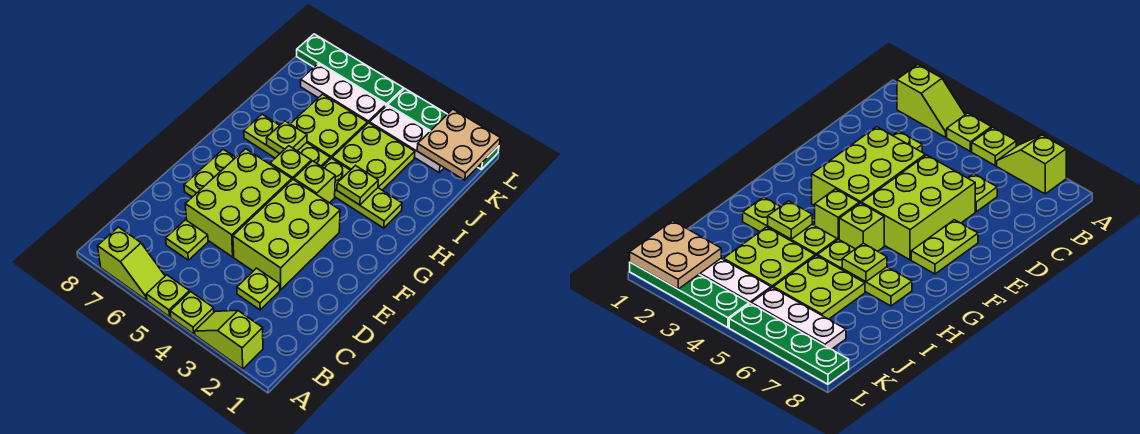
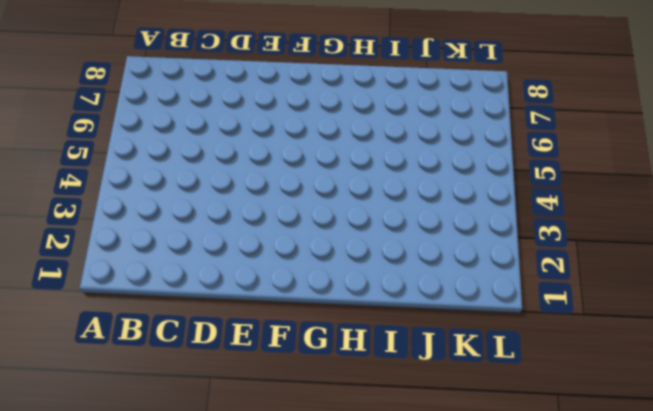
none -> lime 1x2 slope [195,310,263,369]
none -> lime 1x1 plate [170,292,214,334]
none -> lime 1x1 plate [146,275,190,317]

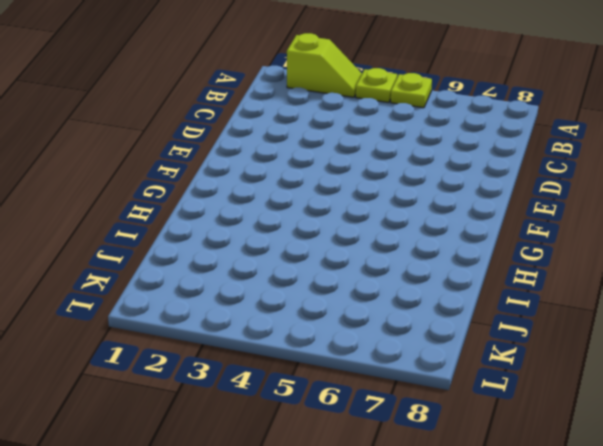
none -> lime 1x2 slope [98,227,165,300]
none -> lime 1x1 plate [237,268,280,310]
none -> lime 1x1 plate [166,220,208,260]

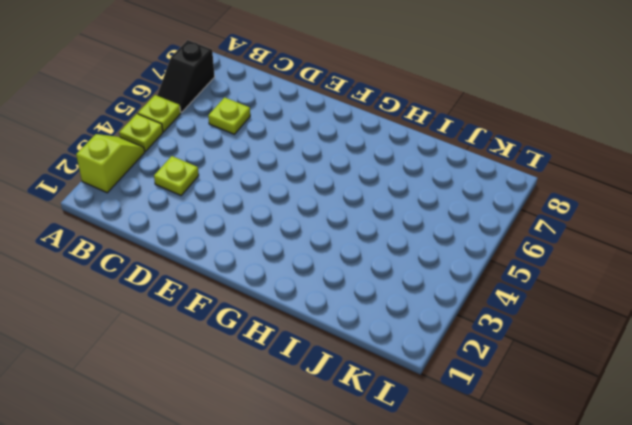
black 1x2 slope [157,40,215,113] -> lime 1x2 slope [98,227,165,300]
none -> lime 2x3 brick [233,180,340,290]
none -> lime 2x3 brick [185,149,292,257]
none -> lime 1x2 plate [184,149,236,197]

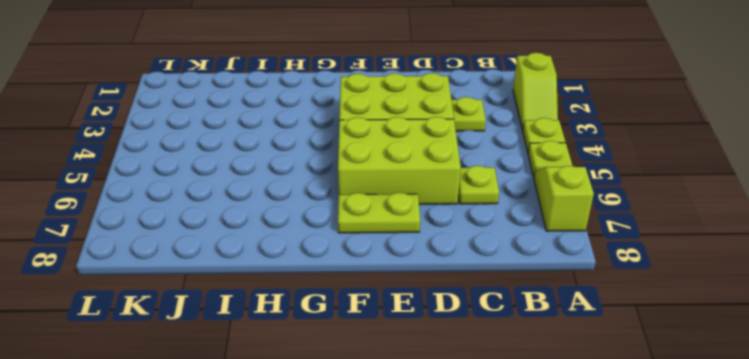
none -> lime 1x1 brick [294,161,335,203]
none -> lime 1x1 brick [270,146,311,180]
none -> lime 1x3 plate [322,158,402,228]

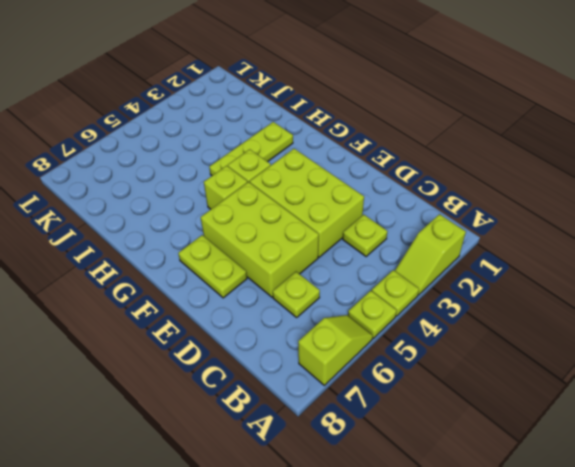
none -> lime 1x3 plate [244,114,330,166]
none -> lime 2x2 plate [332,123,415,190]
none -> lime 2x2 plate [290,94,368,159]

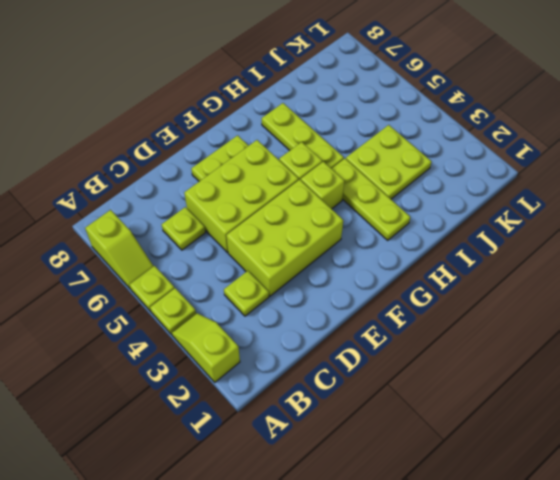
none -> lime 2x2 plate [290,94,368,159]
none -> white 1x3 plate [370,106,444,172]
none -> white 1x3 plate [301,64,386,124]

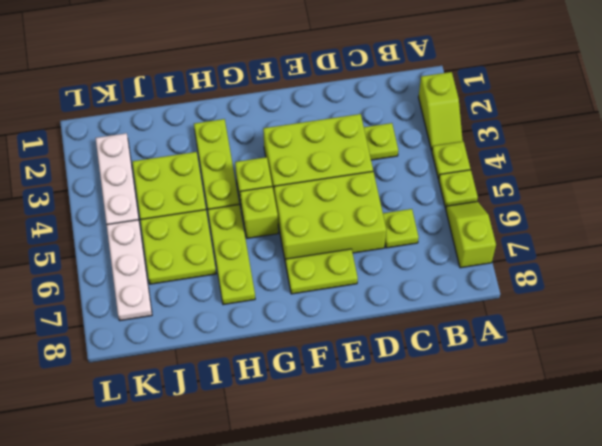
none -> green 1x4 plate [388,89,499,170]
none -> green 1x4 plate [297,34,404,106]
none -> lime 1x1 plate [337,166,378,205]

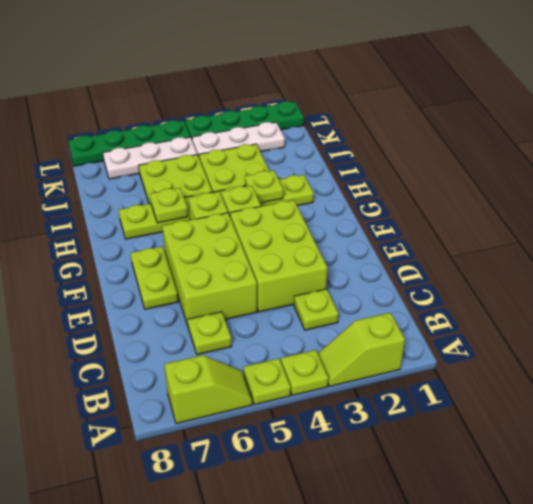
none -> tan 2x2 plate [417,109,500,180]

